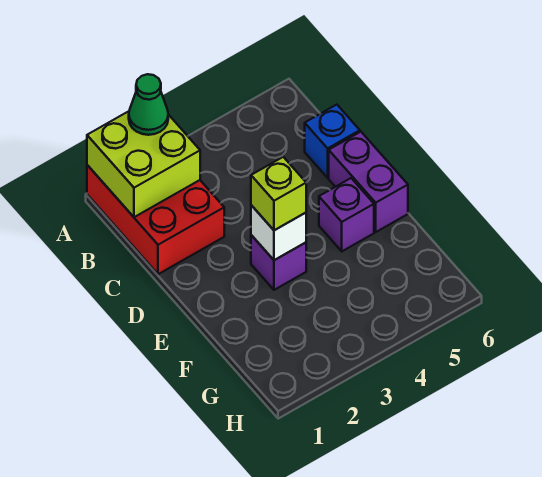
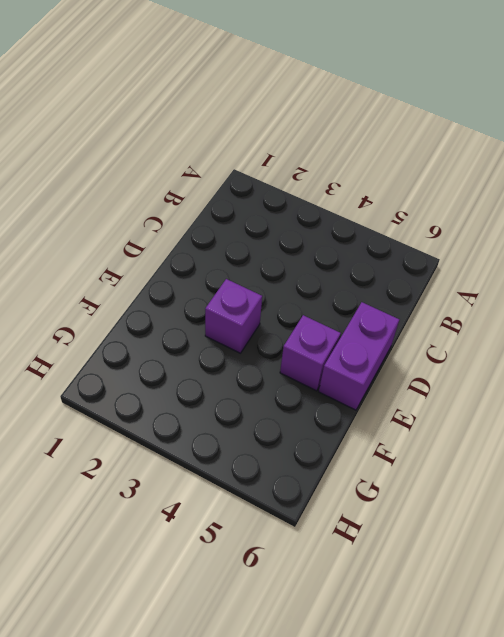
none -> red 2x3 brick [87,165,224,274]
none -> blue 1x1 brick [305,105,360,178]

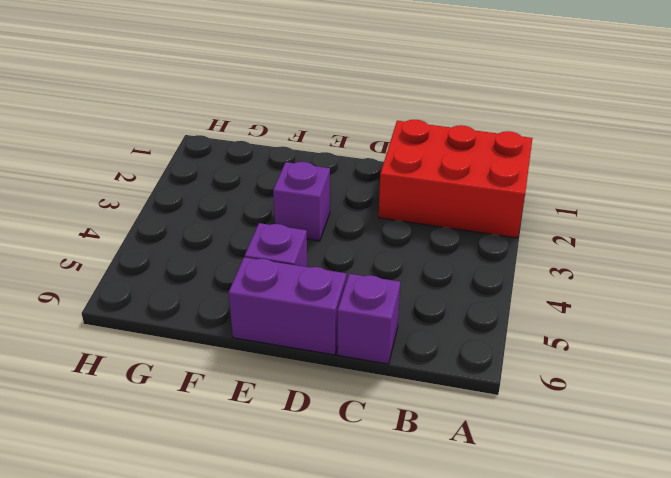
purple 1x1 brick [338,274,400,364] -> blue 1x1 brick [305,105,360,178]
none -> lime 2x2 brick [87,111,200,217]
none -> white 1x1 brick [251,205,306,260]

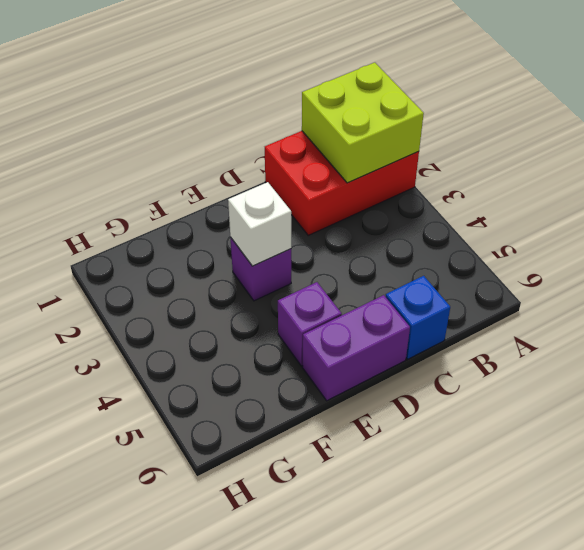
none -> green 1x1 cone [129,74,168,135]
none -> lime 1x1 brick [251,157,306,230]

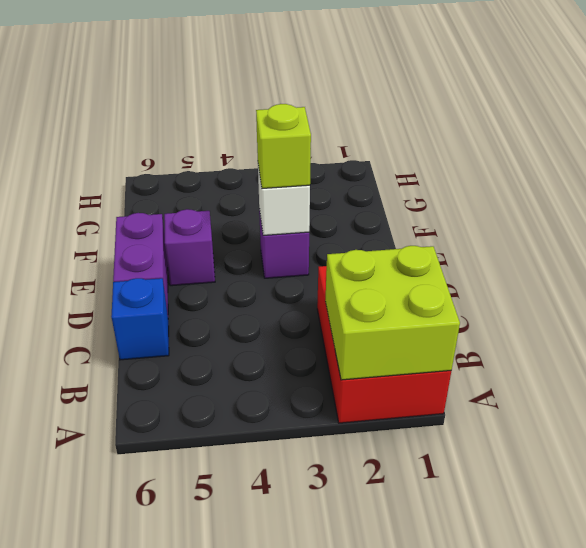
none -> green 1x1 cone [129,74,168,135]

